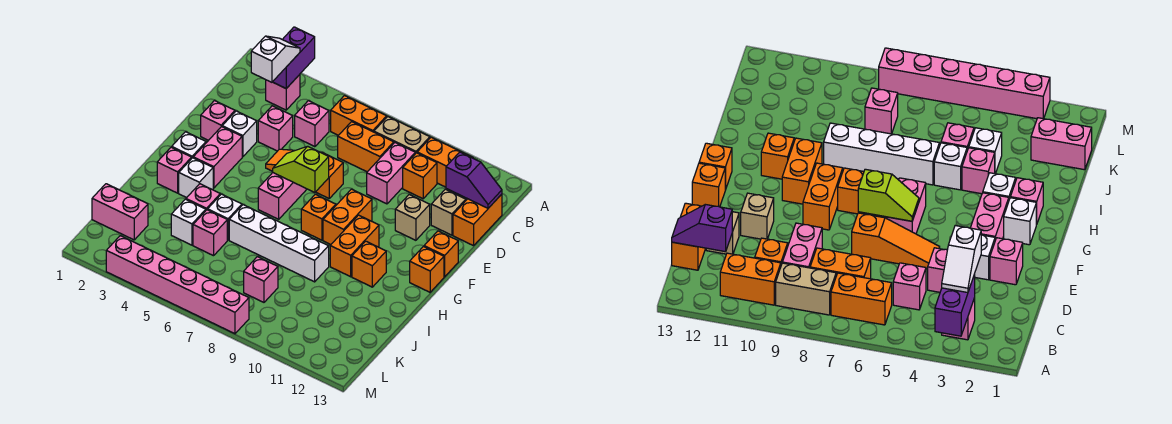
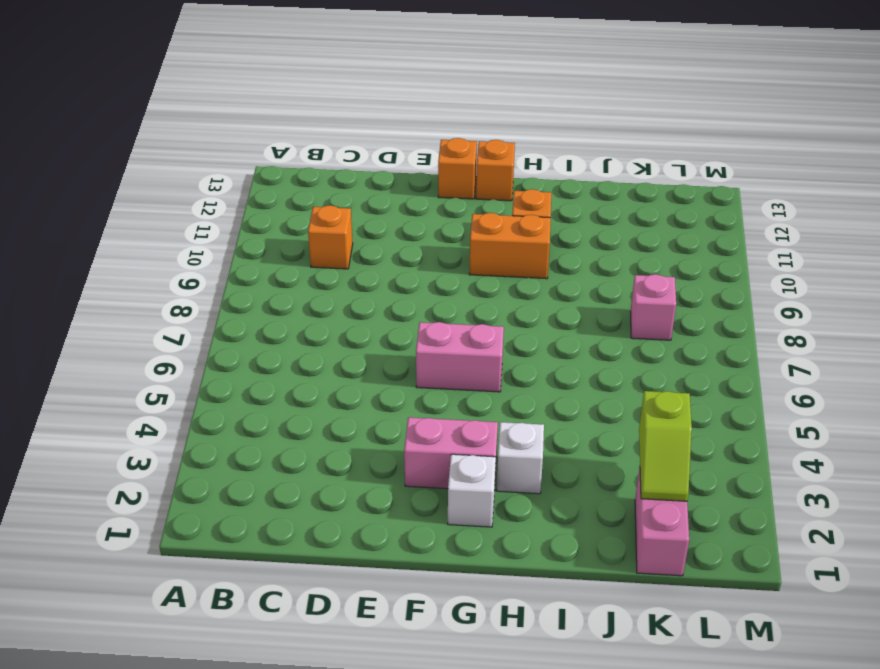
lime 1x2 slope [639,391,692,501] -> lime 1x2 slope moved to [273,146,329,193]
none -> pink 1x1 brick [266,75,300,110]
none -> orange 1x2 brick [331,96,387,135]
none -> tan 1x2 brick [374,117,430,154]
none -> orange 1x2 brick [417,137,473,187]

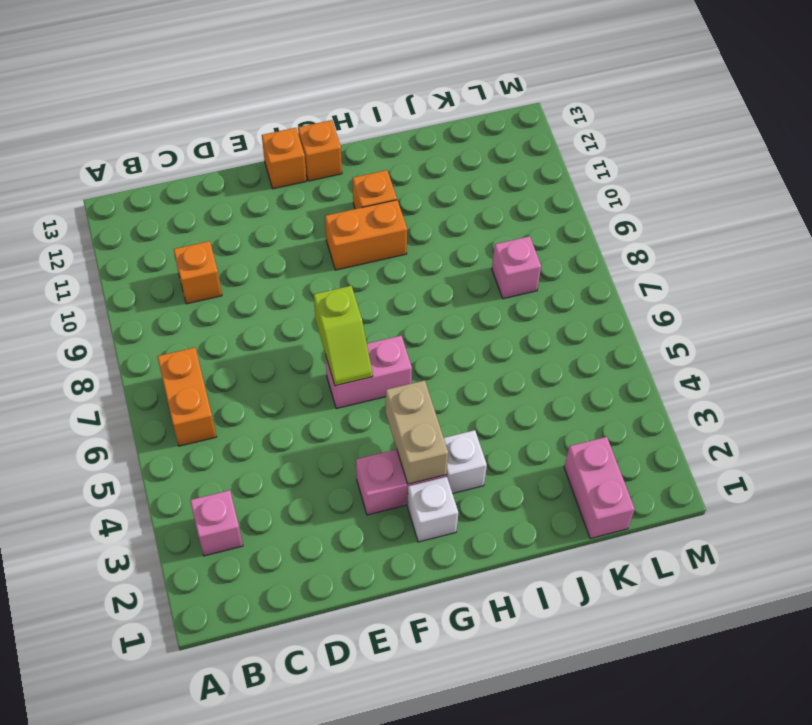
tan 1x2 brick [386,380,448,484] -> tan 1x2 brick moved to [374,117,430,154]
none -> orange 1x2 brick [417,137,473,187]
none -> pink 1x1 brick [295,101,329,147]
none -> orange 1x2 brick [338,122,394,172]
none -> pink 1x2 brick [367,143,415,204]

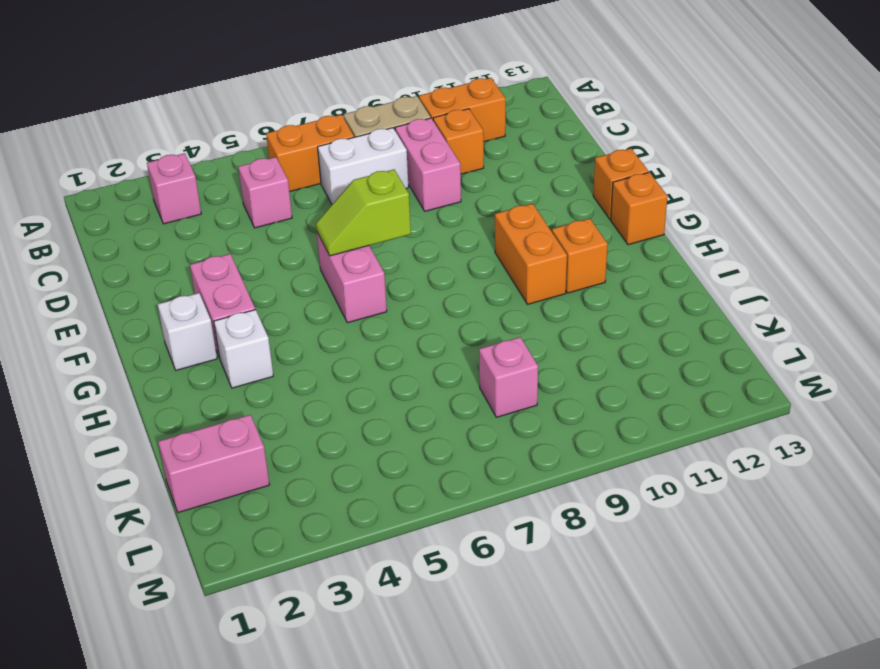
white 1x2 brick [318,128,408,204] -> orange 1x2 brick [338,122,394,172]
none -> orange 1x2 brick [453,194,502,246]
none -> pink 1x1 brick [258,106,293,151]
none -> tan 1x1 brick [431,189,466,235]
none -> pink 1x1 brick [201,101,235,140]

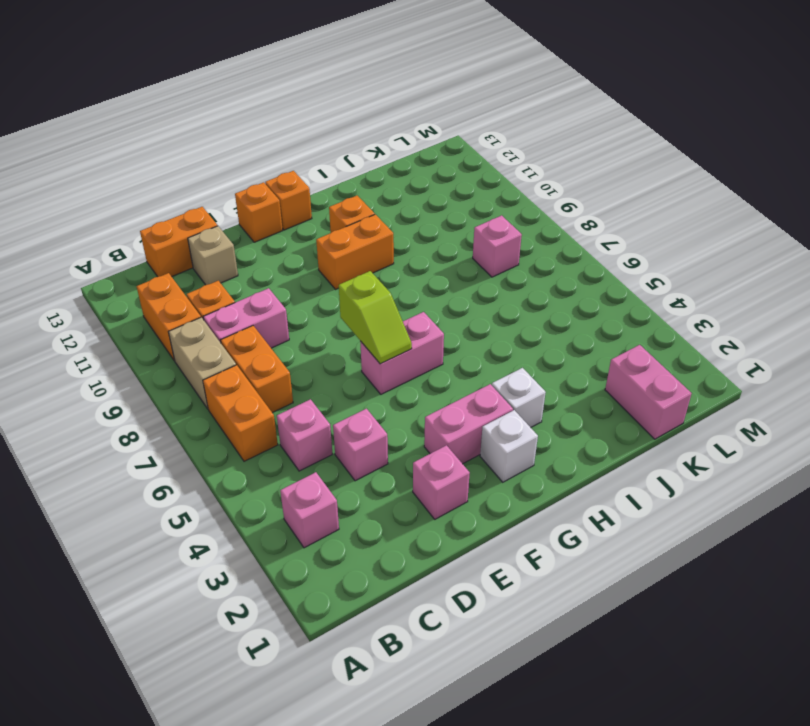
none -> white 1x1 brick [222,111,257,157]
none -> orange 1x3 slope [266,149,343,198]
none -> tan 1x1 brick [395,195,430,240]
none -> orange 1x2 brick [323,189,372,245]

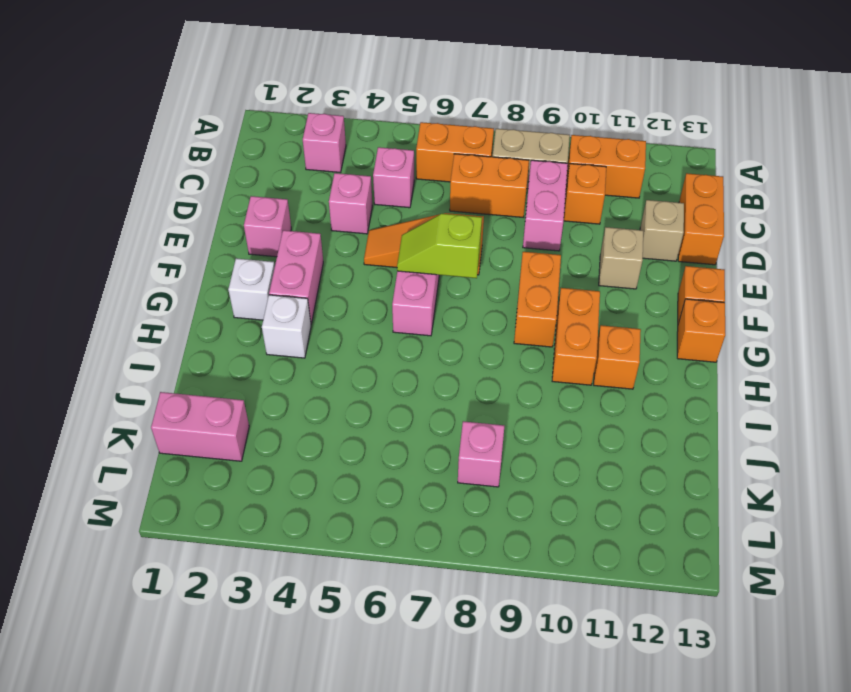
none -> white 1x1 brick [222,111,257,157]
none -> orange 1x1 brick [301,194,336,240]
none -> pink 1x1 brick [157,147,192,193]
none -> pink 1x1 brick [186,184,220,210]

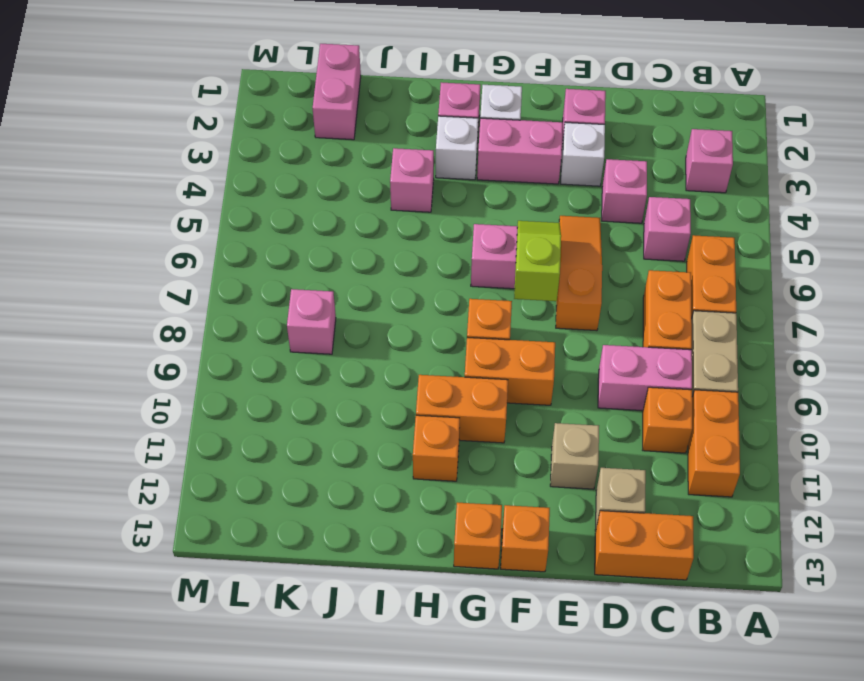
none -> white 1x1 brick [208,194,242,240]
none -> white 1x4 brick [229,205,329,282]
none -> white 1x1 brick [171,199,206,245]
none -> pink 1x1 brick [193,210,227,256]

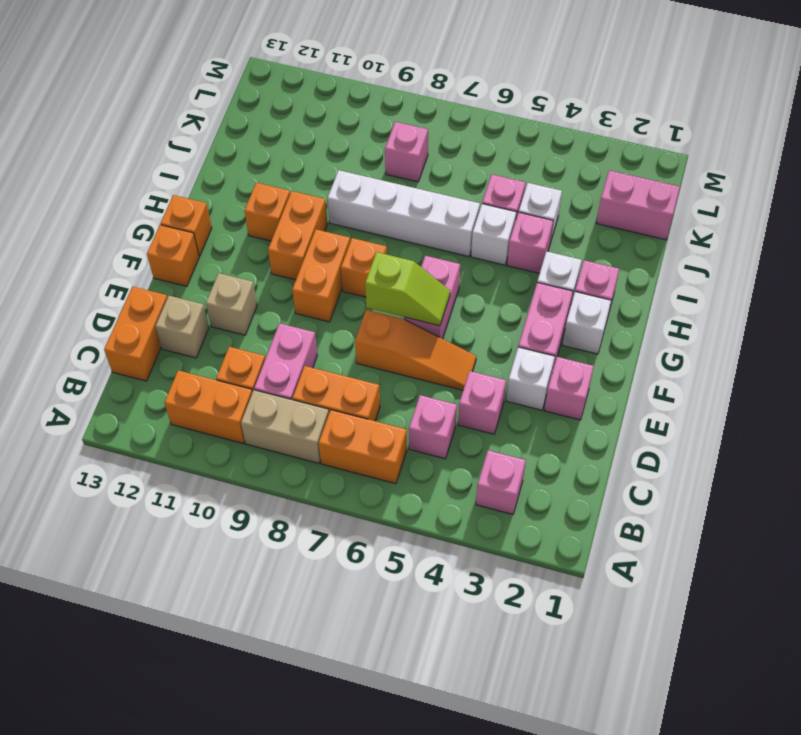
none -> pink 1x6 brick [106,236,249,334]
none -> purple 1x2 brick [273,27,315,88]
none -> purple 1x2 slope [446,152,502,208]
none -> white 1x2 slope [251,36,300,82]

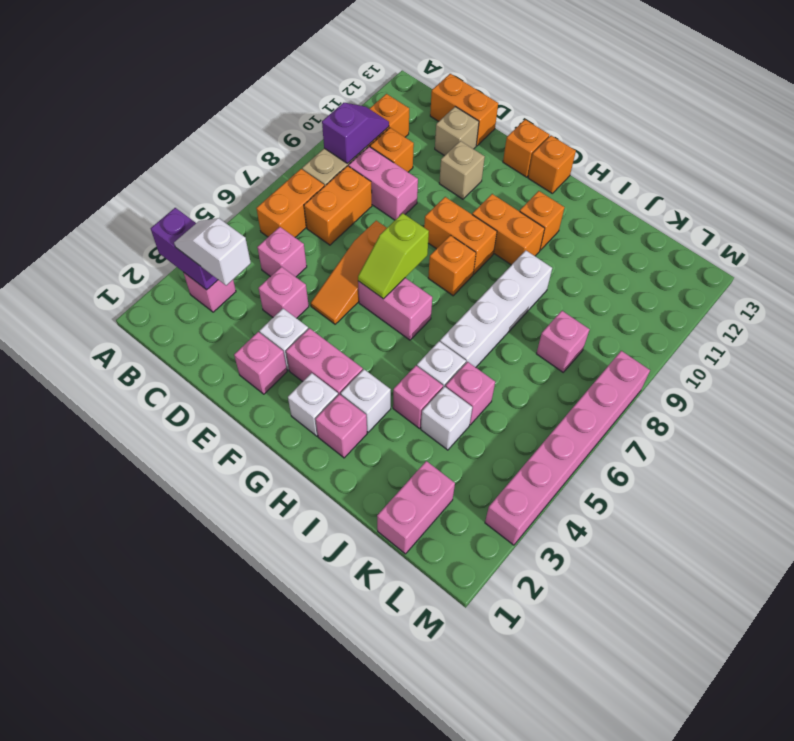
purple 1x2 slope [322,103,389,164] -> purple 1x2 slope moved to [446,152,502,208]

